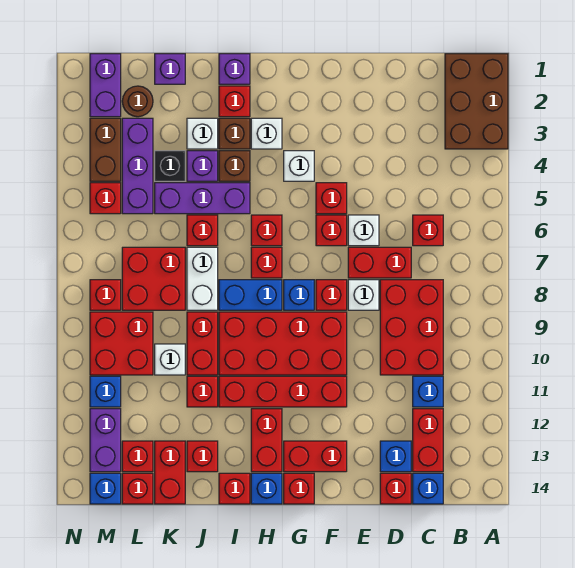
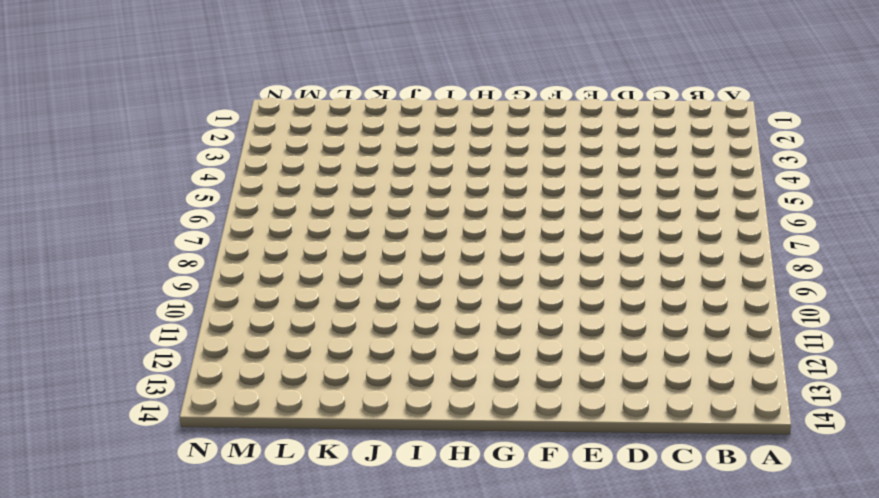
none -> brown 2x3 brick [445,54,508,149]
none -> red 1x1 brick [413,215,443,246]
none -> red 2x3 brick [380,280,443,375]
none -> blue 1x1 brick [413,376,443,407]

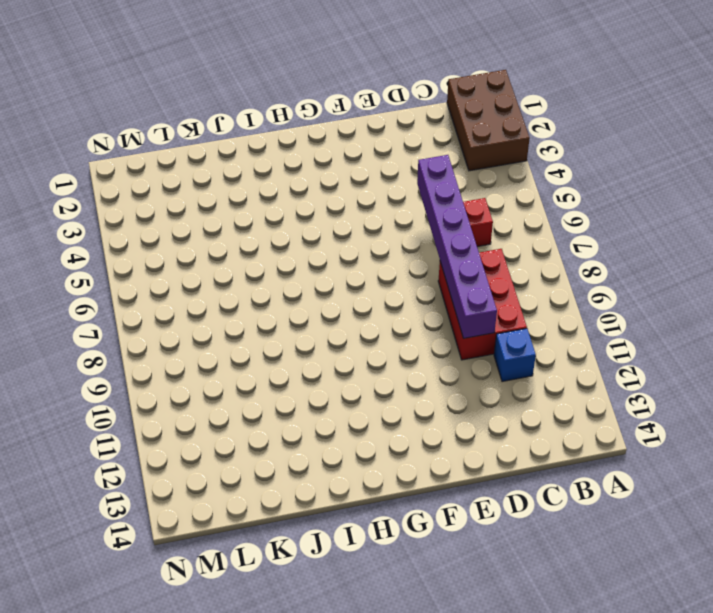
purple 1x6 brick [417,155,497,338] -> none
none -> red 1x2 brick [413,409,443,472]
none -> blue 1x1 brick [413,473,443,504]
none -> red 1x2 brick [348,247,411,278]
none -> blue 1x1 brick [380,441,411,472]

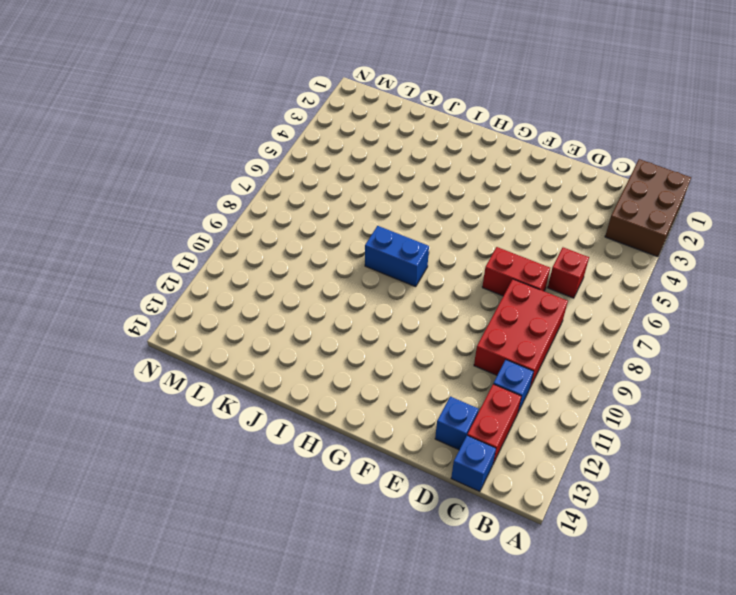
none -> red 1x1 brick [380,473,411,504]
none -> white 1x1 brick [348,215,379,246]
none -> white 1x1 brick [348,280,379,310]
none -> red 1x1 brick [316,183,347,214]

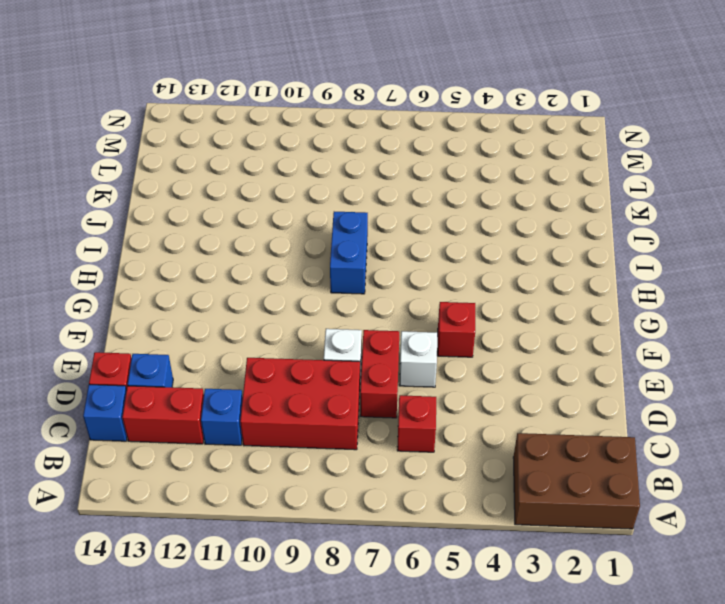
none -> red 1x1 brick [316,215,347,246]
none -> red 1x1 brick [316,280,347,310]
none -> red 2x4 brick [219,312,347,375]
none -> red 1x4 brick [219,376,347,407]

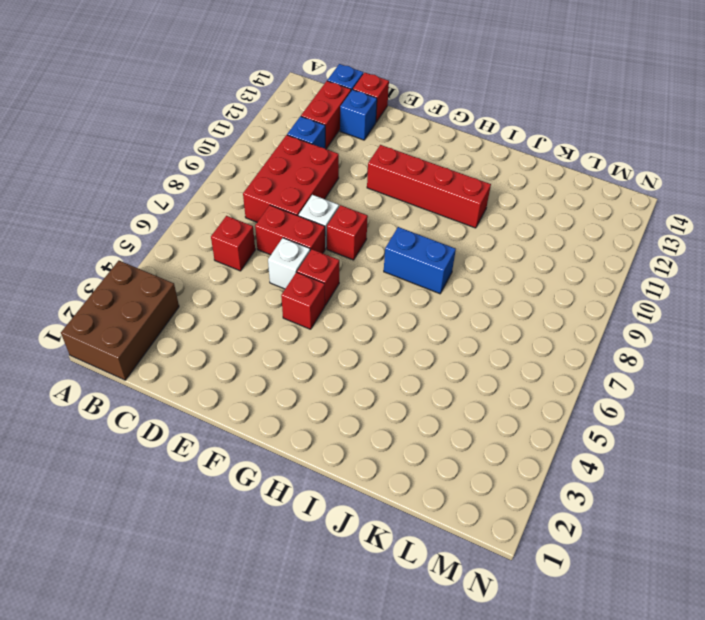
none -> red 2x4 brick [219,312,347,375]
none -> red 1x2 brick [284,441,347,472]
none -> white 1x1 brick [284,151,314,181]
none -> blue 1x1 brick [284,280,314,310]

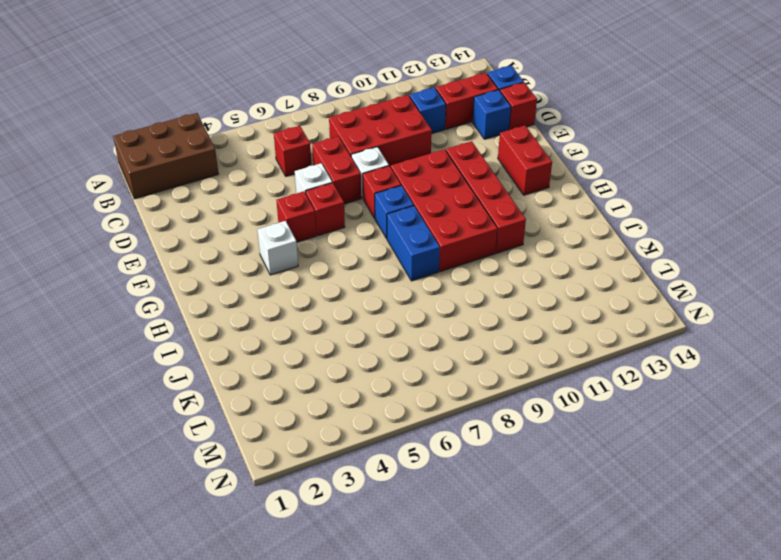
none -> red 1x1 brick [284,473,314,504]
none -> white 1x1 brick [251,118,282,149]
none -> red 1x1 brick [251,215,282,246]
none -> red 1x1 brick [251,247,282,278]

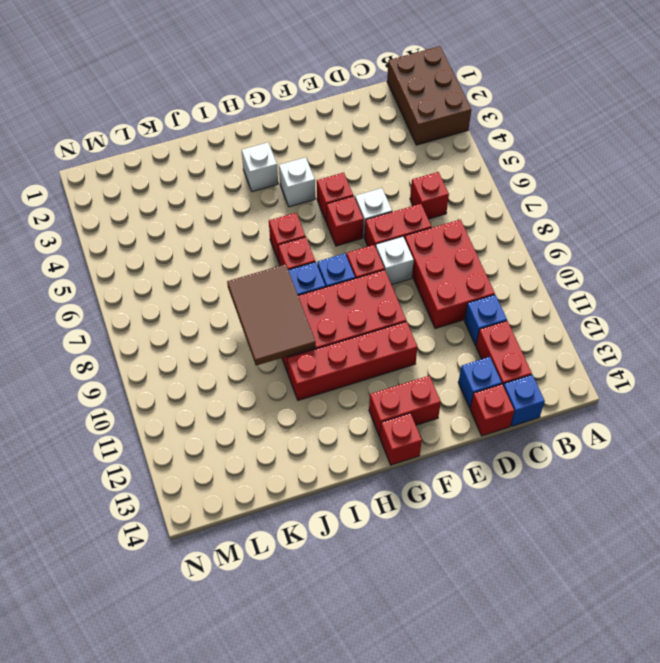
brown 2x3 tile [227,264,316,366] -> none
none -> red 1x2 brick [251,409,282,472]
none -> blue 1x1 brick [251,473,282,504]
none -> purple 1x1 brick [219,54,250,84]
none -> red 1x1 brick [219,86,250,117]

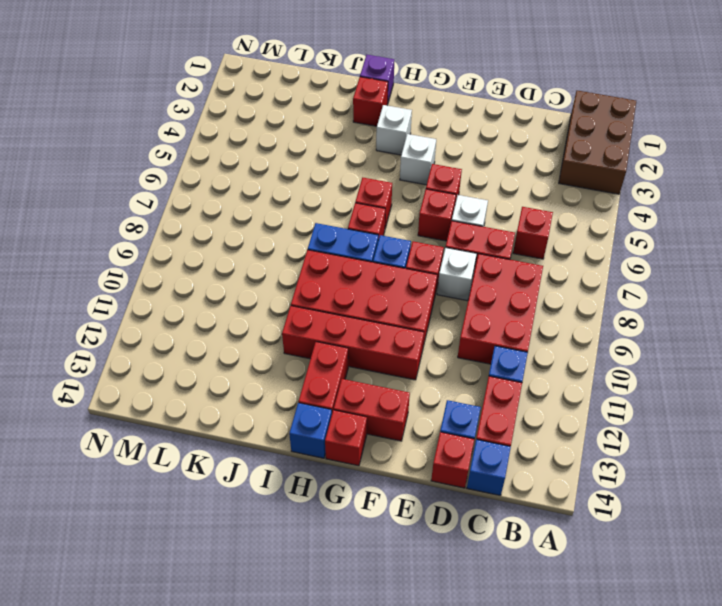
none -> brown 1x1 brick [219,118,250,149]
none -> brown 1x1 brick [219,151,250,181]
none -> purple 1x3 brick [155,183,250,214]
none -> red 1x1 brick [219,473,250,504]

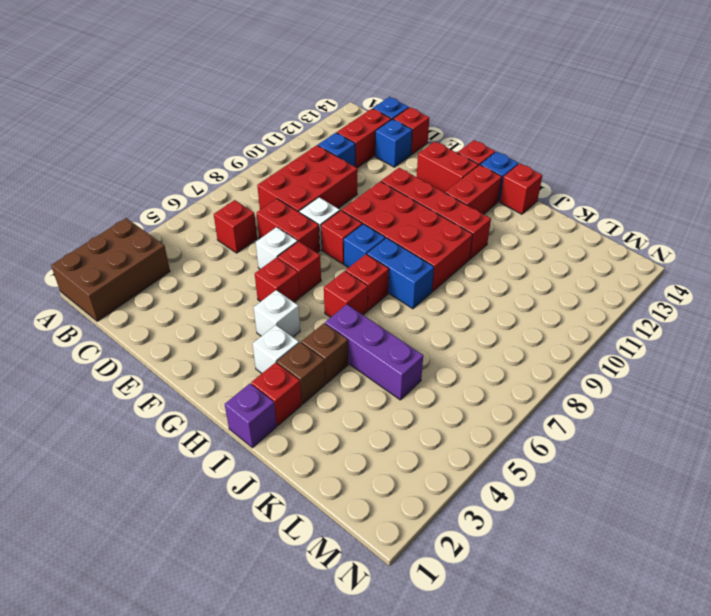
none -> white 1x1 brick [187,118,218,149]
none -> purple 1x1 brick [187,151,218,181]
none -> red 1x1 brick [187,215,218,246]
none -> white 1x2 brick [187,247,218,310]

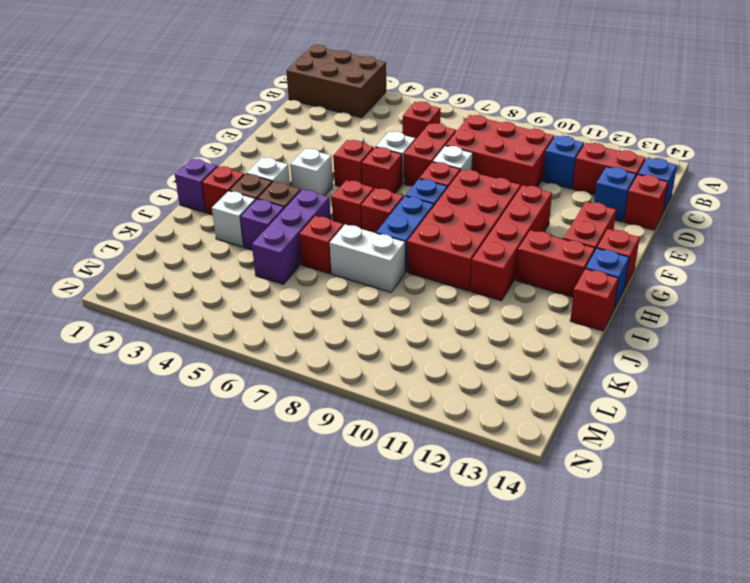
none -> red 1x2 brick [187,312,218,375]
none -> red 1x1 brick [187,376,218,407]
none -> red 1x1 brick [187,441,218,472]
none -> purple 1x1 brick [155,54,185,84]

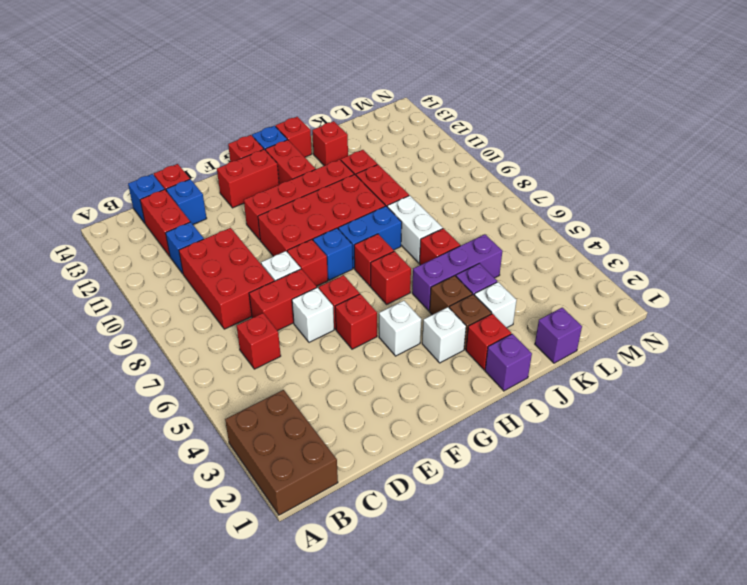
none -> black 1x1 brick [155,151,185,181]
none -> red 2x2 brick [122,247,185,310]
none -> white 1x1 brick [155,344,185,375]
none -> red 1x2 brick [155,441,185,504]

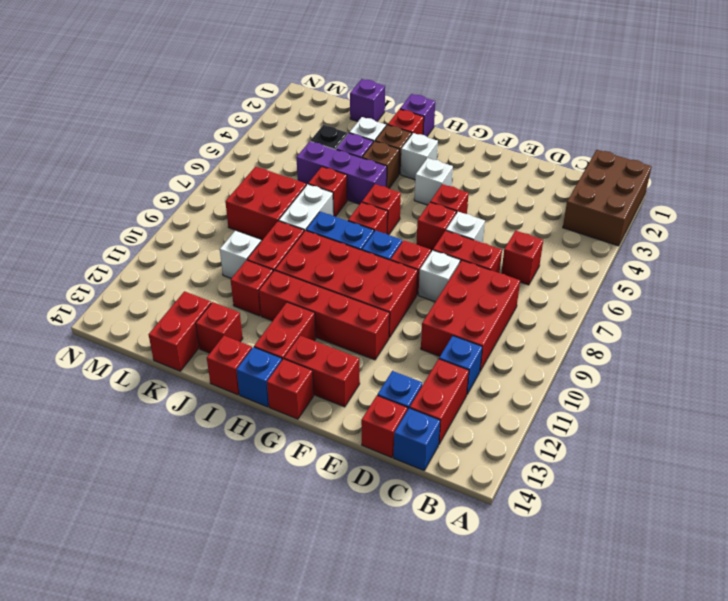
none -> brown 1x1 round brick [122,86,153,117]
none -> purple 1x3 brick [122,118,153,214]
none -> red 2x2 brick [90,312,153,375]
none -> red 1x1 brick [122,441,153,472]

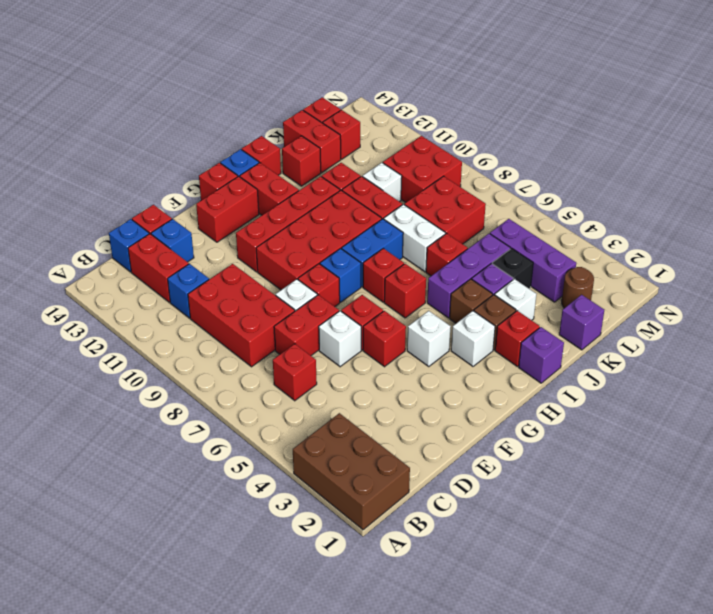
none -> purple 1x2 brick [90,54,121,117]
none -> brown 1x2 brick [90,118,121,181]
none -> red 1x1 brick [90,183,121,214]
none -> red 1x1 brick [90,280,121,310]

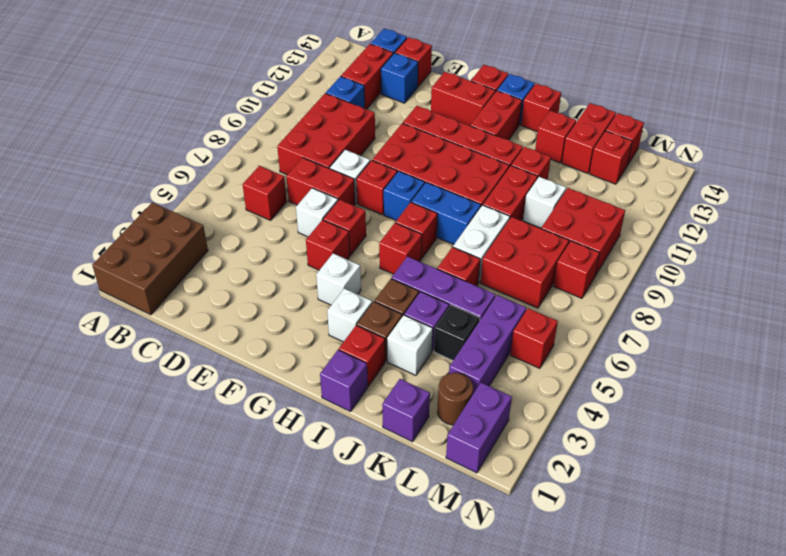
none -> brown 1x2 brick [90,118,121,181]
none -> blue 1x1 brick [90,376,121,407]
none -> purple 1x2 brick [90,409,121,472]
none -> blue 1x1 brick [90,473,121,504]

